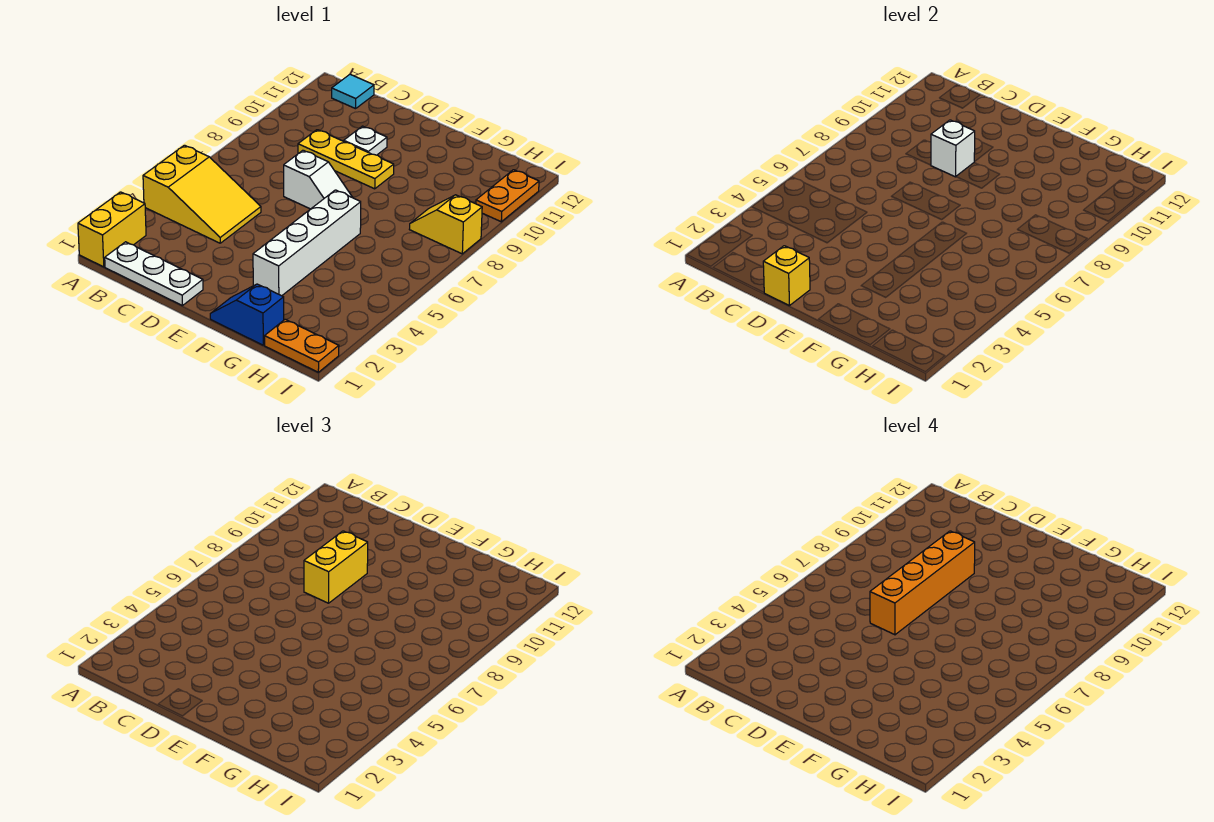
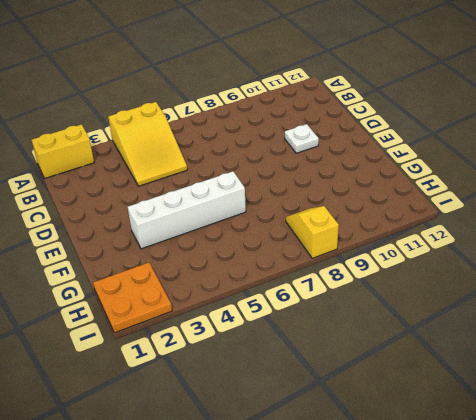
orange 2x2 plate [93,263,172,333] -> orange 1x2 plate [265,319,339,372]
none -> white 1x3 plate [105,242,203,306]
none -> cyan 1x1 tile [332,74,374,109]
none -> yellow 1x3 plate [298,130,394,189]

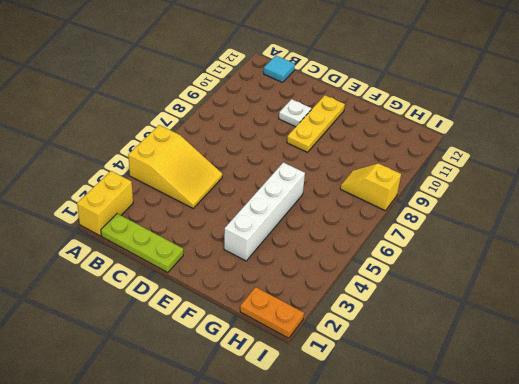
lime 1x3 plate [101,214,183,272] -> white 1x3 plate [105,242,203,306]
yellow 1x3 plate [287,95,345,152] -> yellow 1x3 plate turned to [298,130,394,189]
none -> white 1x2 slope [284,150,353,209]
none -> blue 1x2 slope [210,284,284,345]
none -> orange 1x2 plate [476,170,539,222]

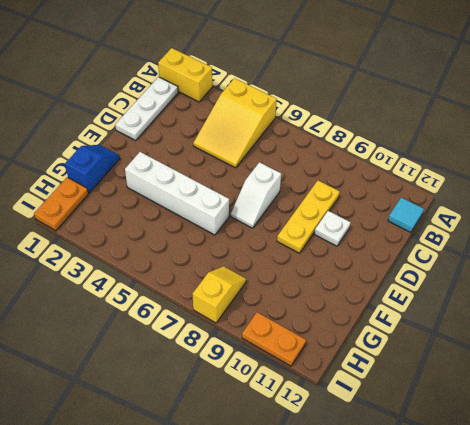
none -> yellow 1x1 brick [763,246,810,306]
none -> white 1x1 brick [931,120,975,177]
none -> yellow 1x2 brick [304,531,368,603]

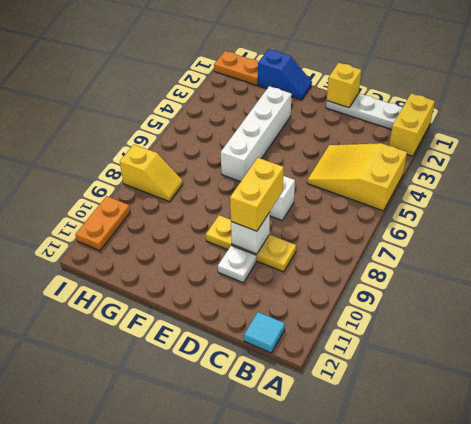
none -> orange 1x4 brick [870,531,975,635]

